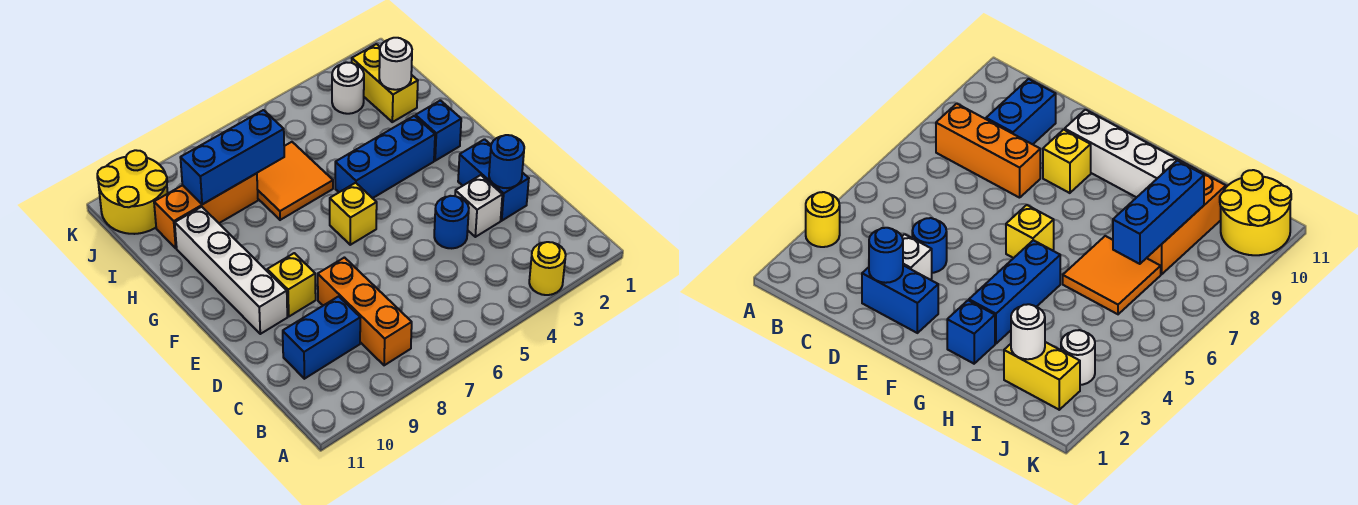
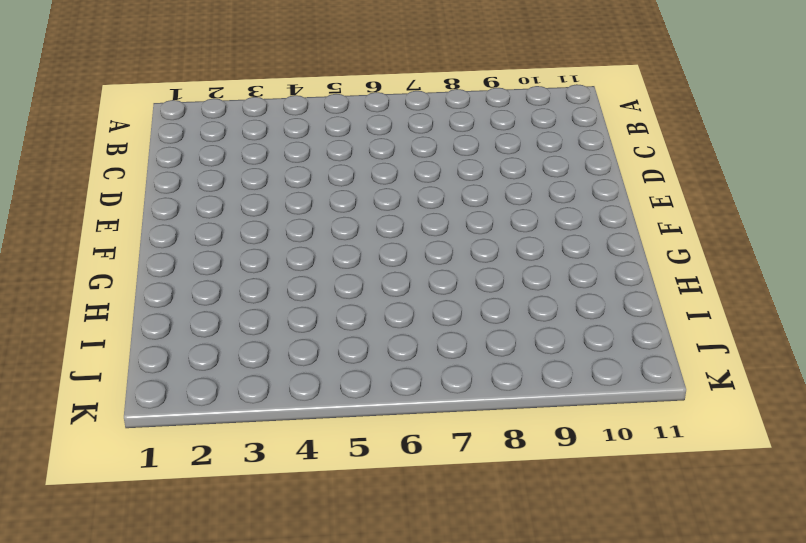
none -> yellow 1x1 round brick [529,242,566,295]
none -> orange 1x3 brick [318,258,412,365]
none -> blue 1x2 brick [283,296,360,379]

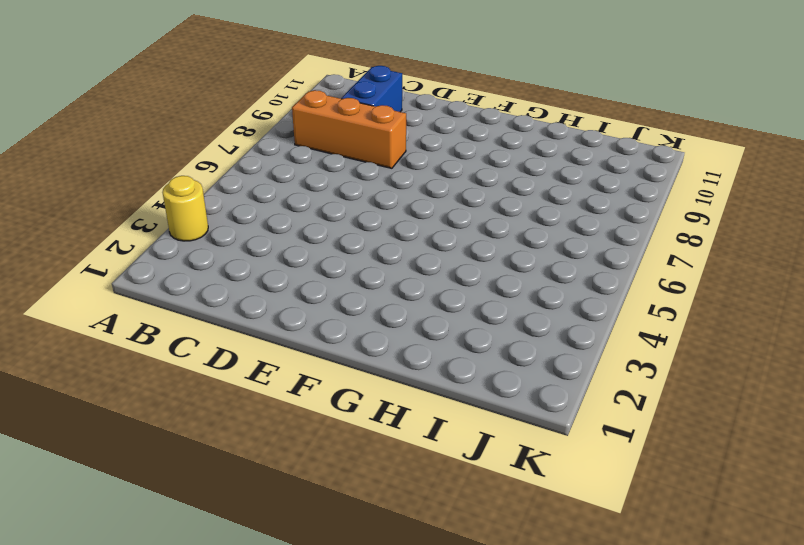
none -> blue 1x2 brick [458,139,529,221]
none -> white 1x1 brick [455,175,502,237]
none -> blue 1x1 round brick [434,196,469,248]

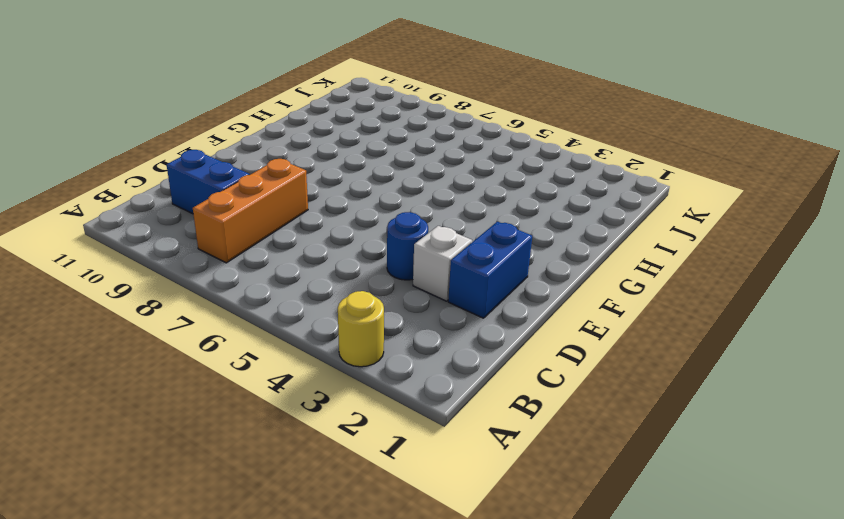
none -> yellow 1x1 brick [267,253,316,316]
none -> white 1x4 brick [175,207,287,334]
none -> yellow 1x1 brick [330,183,377,245]

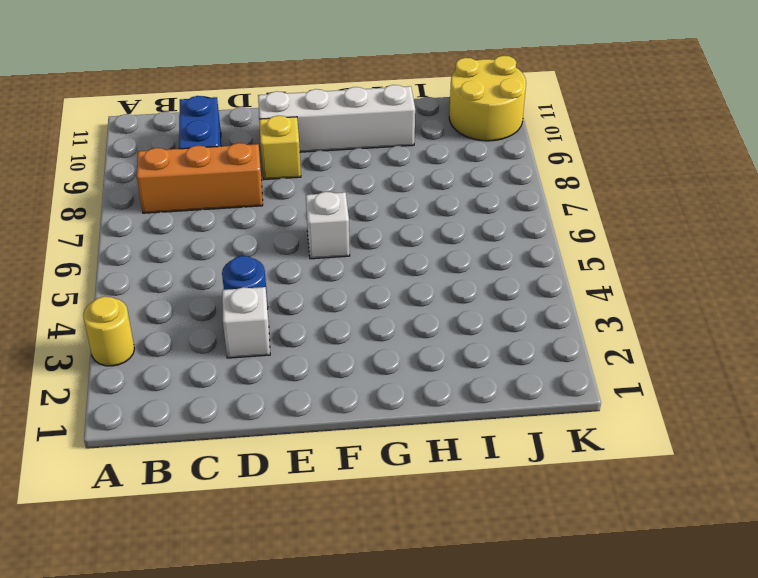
white 1x1 brick [306,192,350,259] -> yellow 1x1 brick [330,183,377,245]
none -> blue 1x2 brick [458,139,529,221]
none -> blue 1x1 brick [416,100,461,161]
none -> blue 1x3 brick [335,116,435,198]

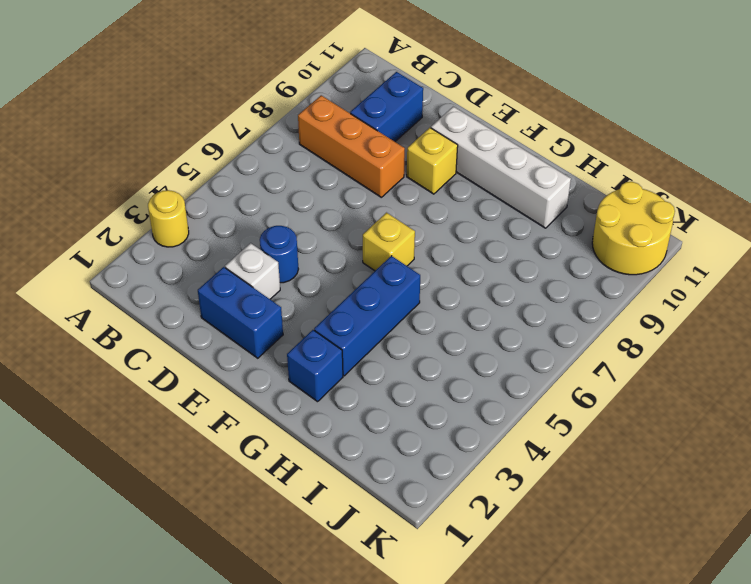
none -> orange 2x2 tile [257,142,333,220]
none -> yellow 1x2 brick [352,44,418,122]
none -> orange 1x3 brick [154,173,258,248]

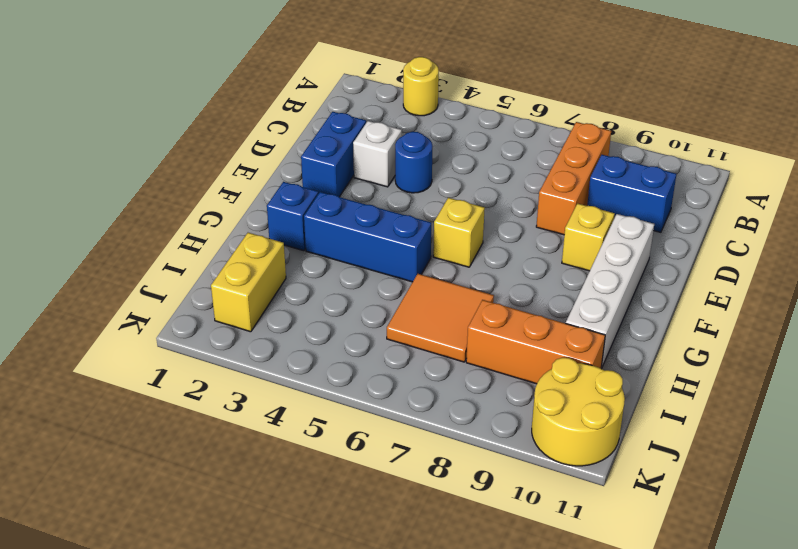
none -> white 1x1 round brick [332,62,364,114]
none -> blue 1x1 round brick [489,135,524,188]
none -> white 1x1 round brick [379,38,412,90]

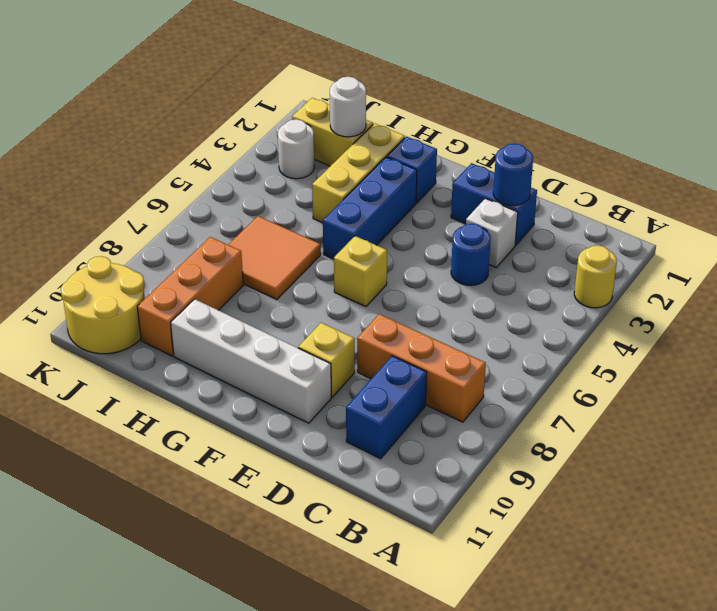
yellow 1x3 brick [312,123,405,223] -> none
none -> blue 1x3 brick [180,110,284,204]

